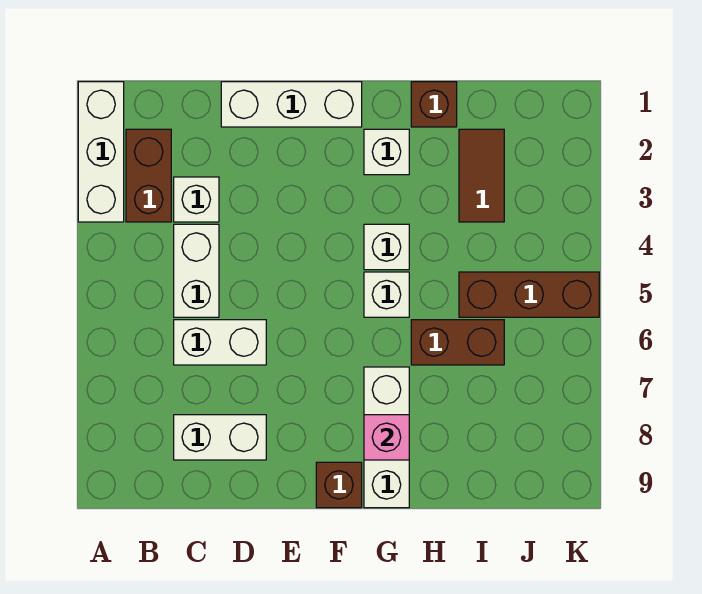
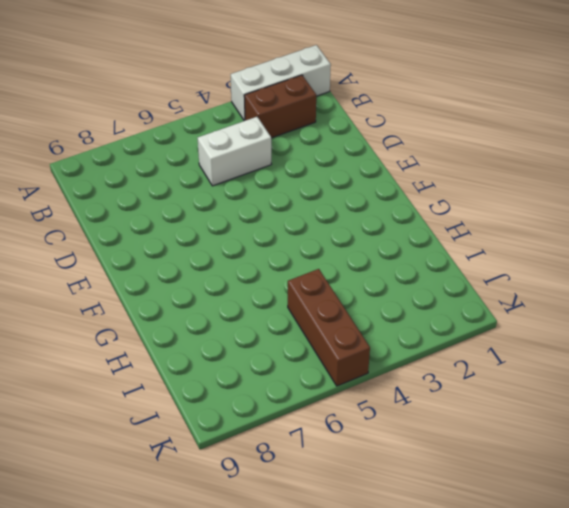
none -> white 1x1 brick [174,177,219,222]
none -> white 1x2 brick [174,320,266,365]
none -> white 1x2 brick [174,415,266,460]

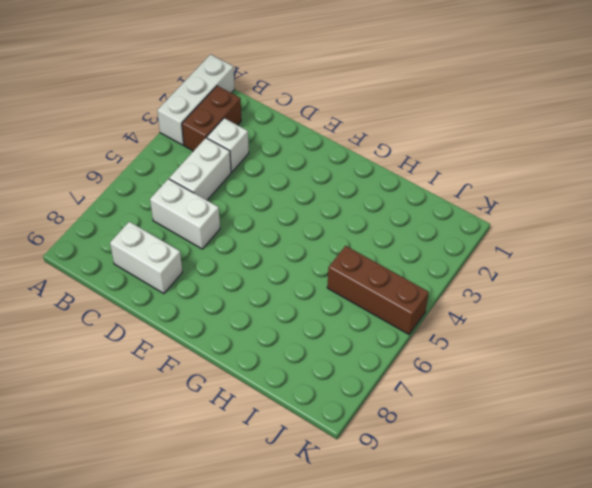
none -> white 1x3 brick [221,82,362,127]
none -> brown 1x1 brick [316,462,362,508]
none -> white 1x1 brick [364,129,409,175]

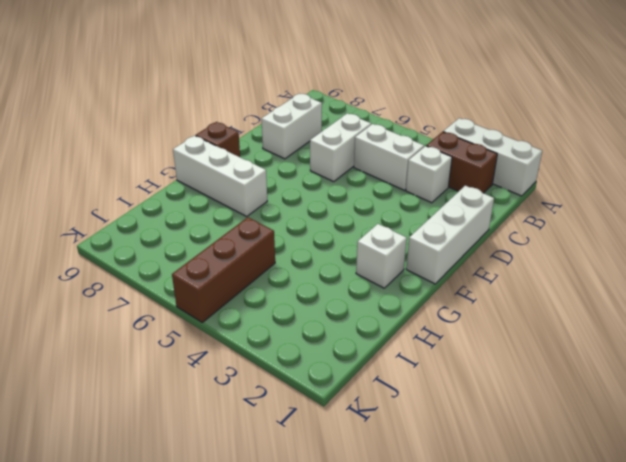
none -> white 1x1 brick [364,224,409,270]
none -> white 1x1 brick [364,272,409,317]
none -> brown 1x1 brick [411,82,457,127]

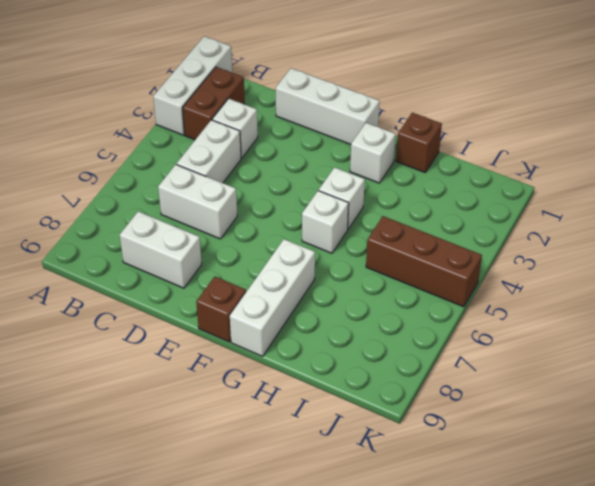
none -> brown 1x2 brick [411,320,504,365]
none -> brown 1x2 tile [459,129,504,222]
none -> pink 1x1 brick [364,415,409,460]

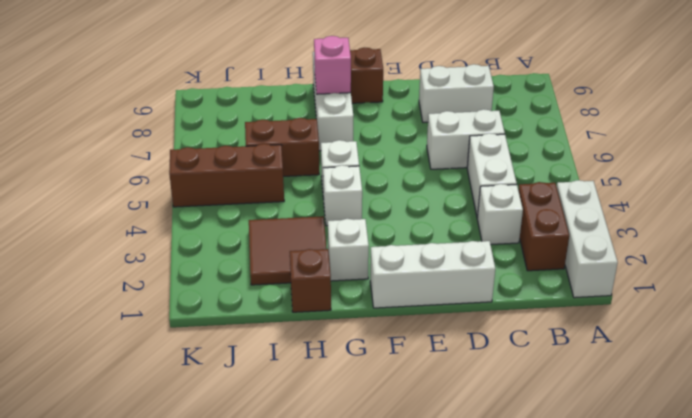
brown 2x2 tile [249,216,327,285] -> brown 1x2 tile [459,129,504,222]

